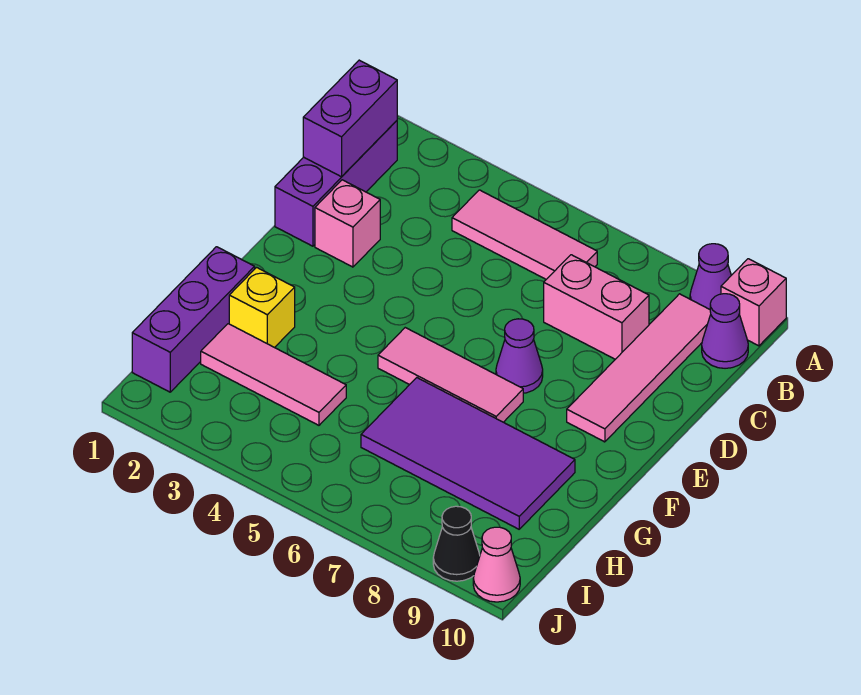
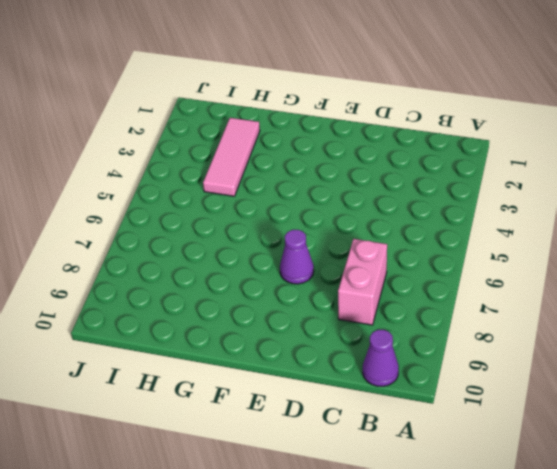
none -> purple 1x1 cone [690,244,731,309]
none -> pink 1x1 brick [721,259,786,346]
none -> purple 1x3 brick [275,121,397,246]

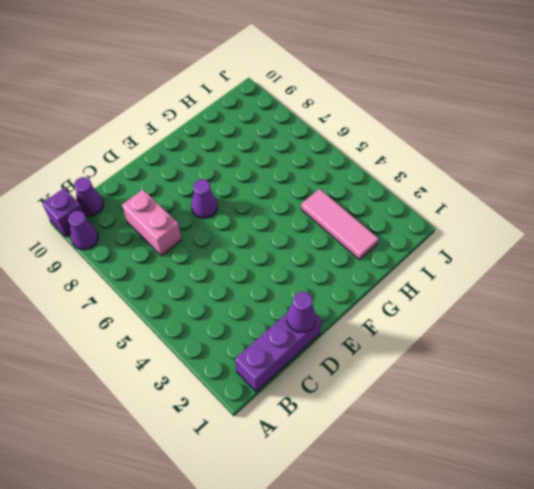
purple 1x1 brick [42,188,83,237] -> pink 1x1 brick [721,259,786,346]
purple 1x1 cone [287,292,316,332] -> none
none -> pink 1x3 tile [452,190,597,279]
none -> pink 1x4 tile [567,294,711,442]
none -> pink 1x1 brick [315,180,380,267]

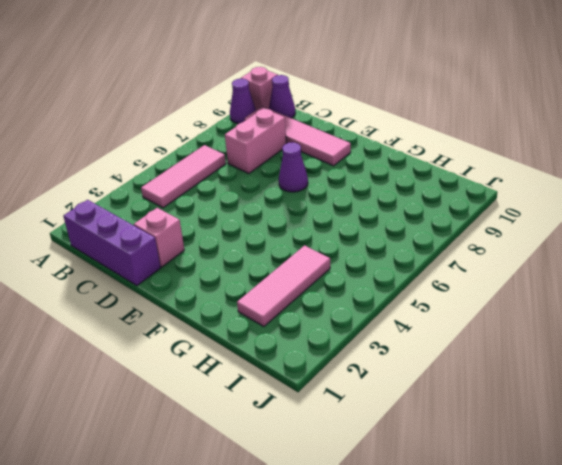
none -> pink 1x3 tile [378,328,523,422]
none -> purple 1x3 brick [132,247,255,392]
none -> yellow 1x1 brick [229,267,295,348]

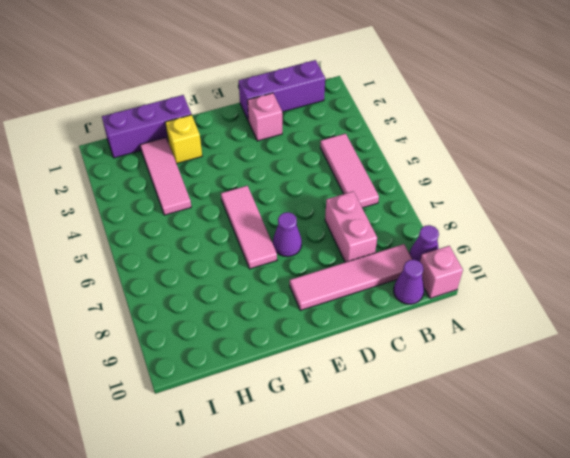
none -> purple 2x4 tile [361,378,575,529]
none -> black 1x1 cone [433,506,480,581]
none -> pink 1x1 cone [473,527,520,602]

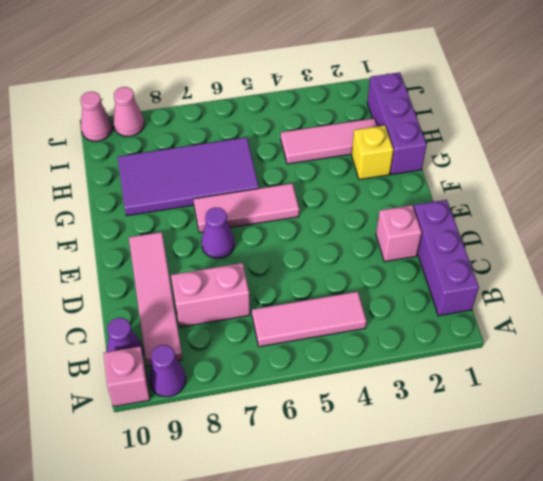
pink 1x1 cone [113,87,144,137] -> black 1x1 cone [433,506,480,581]
none -> purple 1x2 brick [303,60,397,177]

